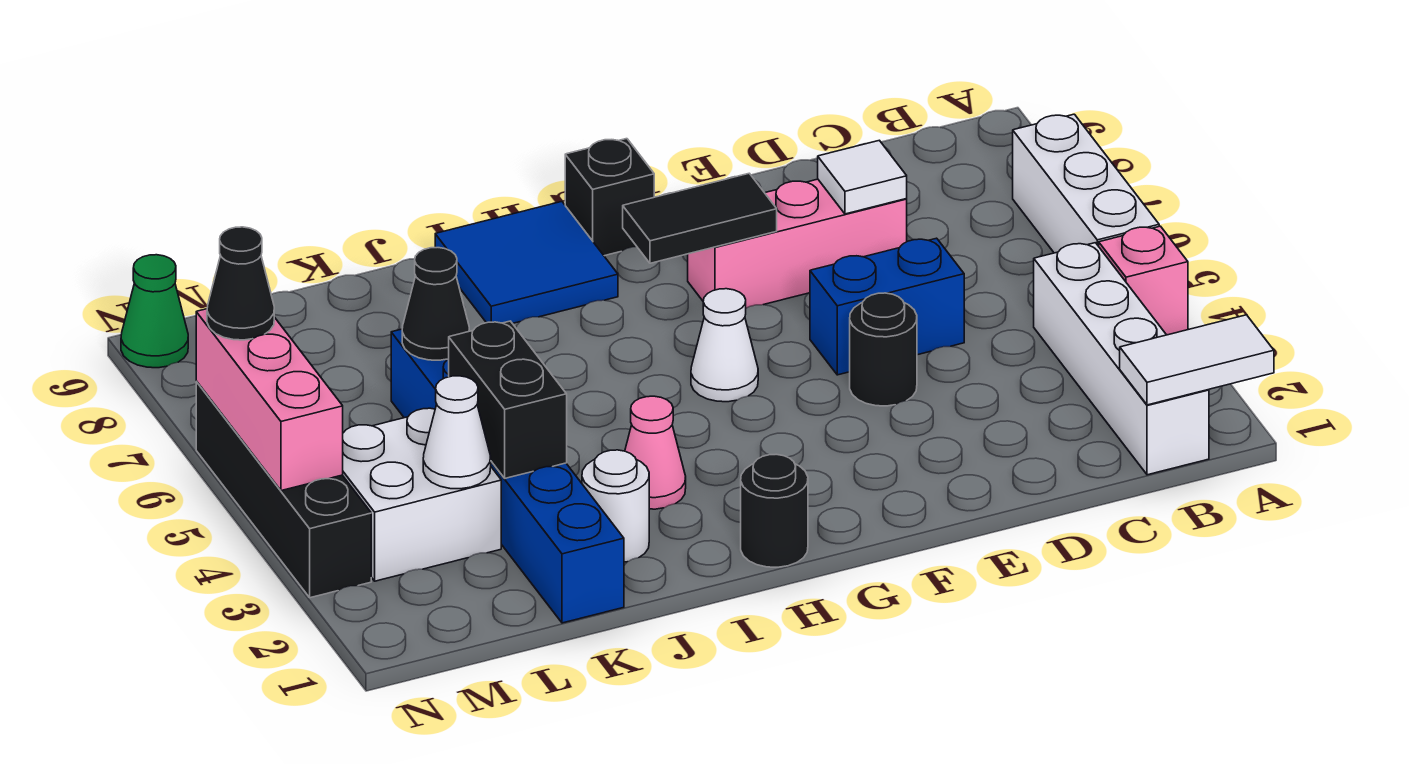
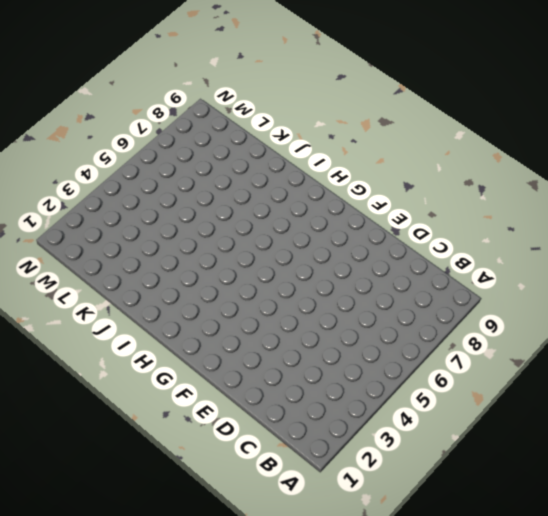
none -> pink 1x1 brick [1099,226,1188,335]
none -> white 1x3 brick [1013,114,1159,253]
none -> white 1x4 brick [1034,243,1209,475]

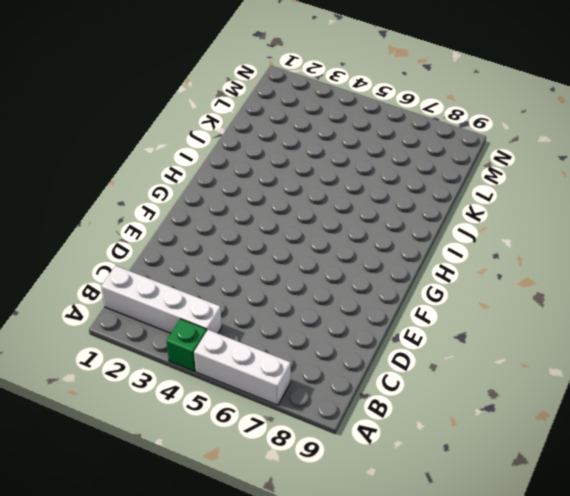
green 1x1 brick [166,319,206,371] -> pink 1x1 brick [1099,226,1188,335]
none -> blue 1x2 brick [810,238,964,375]
none -> pink 1x3 brick [688,179,907,308]
none -> black 1x1 round brick [850,293,917,406]

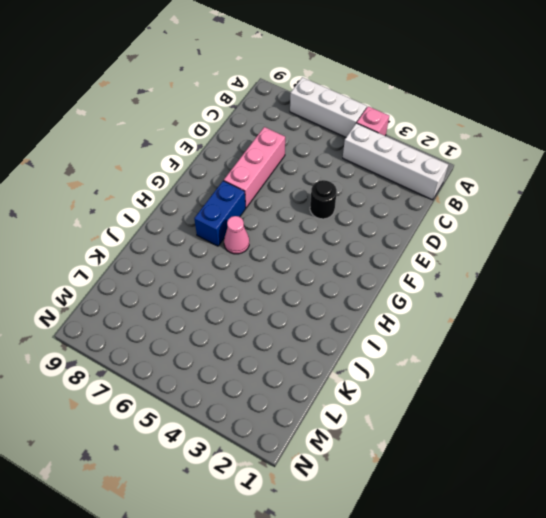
blue 1x2 brick [194,181,246,246] -> blue 1x2 brick moved to [810,238,964,375]
pink 1x1 cone [224,216,249,254] -> pink 1x1 cone moved to [625,396,686,509]
none -> white 1x1 cone [691,289,758,402]
none -> black 1x1 brick [565,139,654,256]
none -> black 1x1 round brick [741,454,808,567]

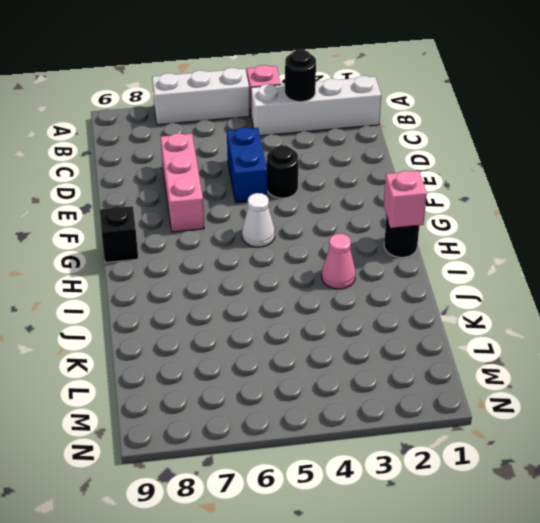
black 1x1 round brick [285,50,316,102] -> none
pink 1x1 brick [384,171,427,228] -> none
none -> blue 2x2 tile [435,202,618,324]
none -> white 1x1 round brick [582,450,649,562]
none -> blue 1x6 brick [391,329,624,623]

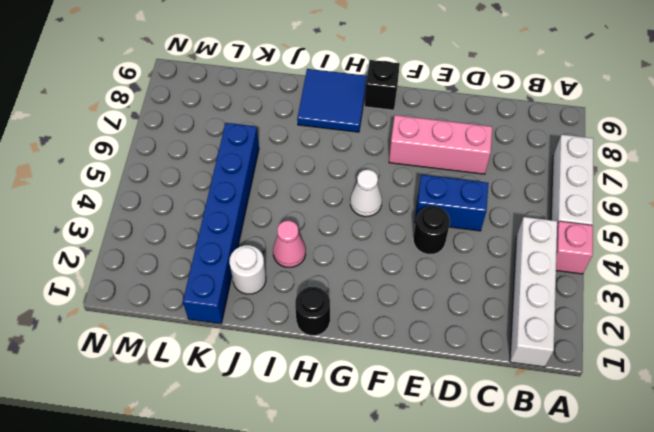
none -> white 2x2 brick [343,408,501,581]
none -> black 1x4 brick [196,382,371,598]
none -> green 1x1 cone [121,255,188,368]

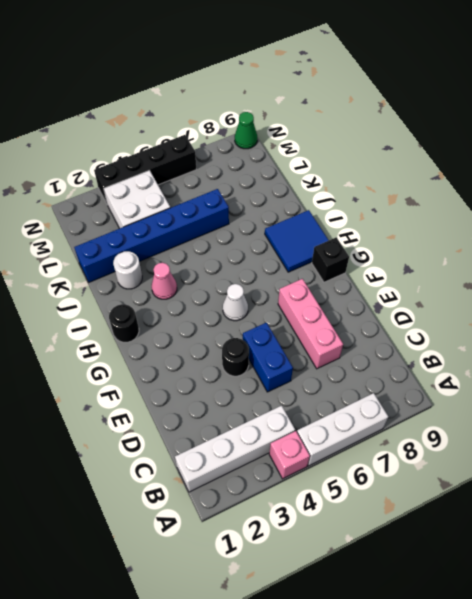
none -> white 1x2 tile [1120,315,1274,405]
none -> white 1x1 tile [818,140,907,214]
none -> black 1x2 tile [623,173,777,263]

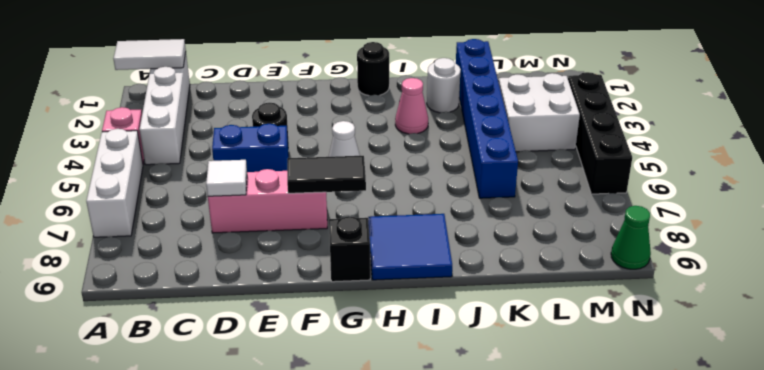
none -> black 1x2 brick [449,321,567,478]
none -> black 1x1 cone [402,248,469,360]
none -> white 1x1 cone [423,376,491,489]

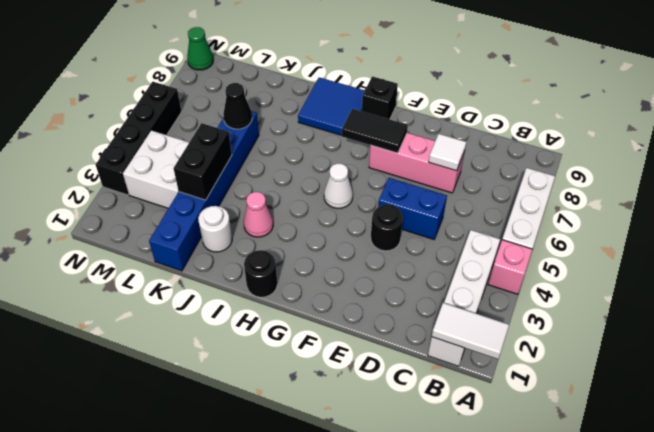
none -> white 1x1 cone [423,376,491,489]
none -> pink 1x3 brick [196,309,343,491]
none -> black 1x1 cone [207,227,274,340]

